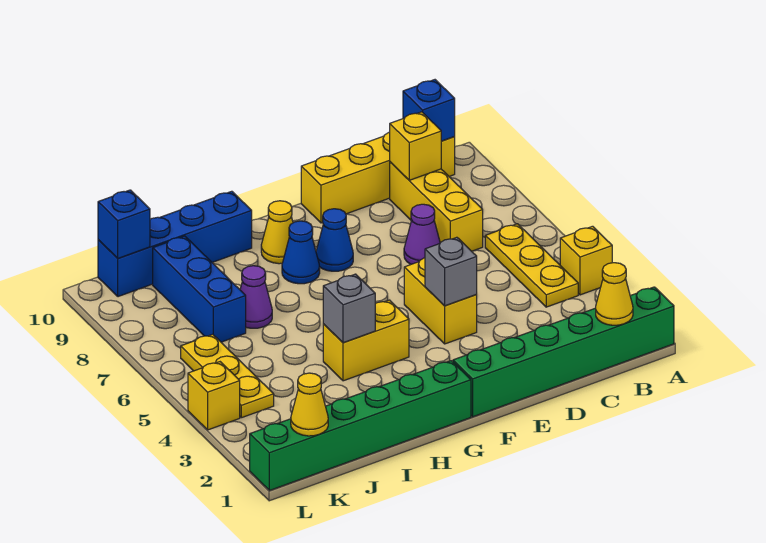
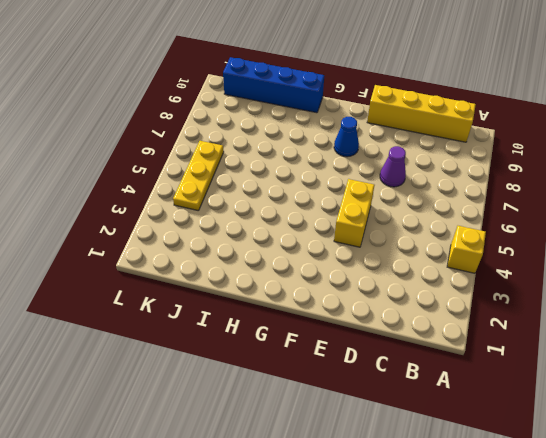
none -> green 1x6 brick [453,287,674,417]
none -> yellow 1x3 plate [485,224,578,307]
none -> yellow 1x3 brick [390,162,483,251]

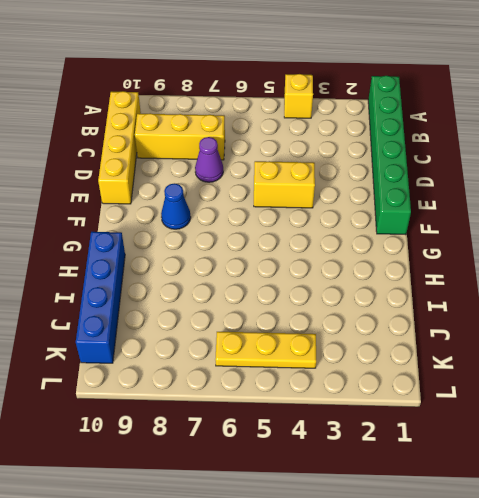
none -> yellow 1x3 plate [485,224,578,307]
none -> green 1x6 brick [250,361,471,491]
none -> yellow 1x2 brick [323,300,409,381]

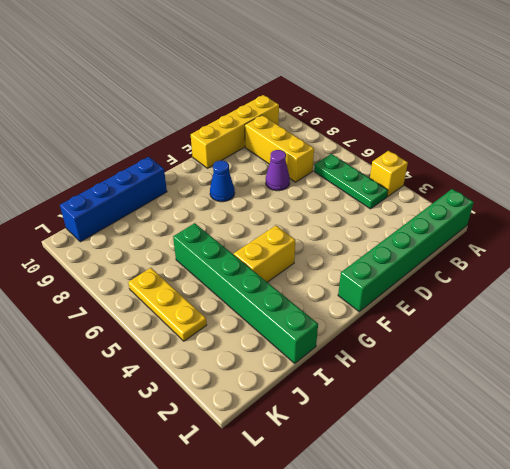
green 1x3 plate [314,154,388,209] -> yellow 1x3 plate [485,224,578,307]
green 1x6 brick [173,223,318,363] -> green 1x6 brick turned to [250,361,471,491]
none -> yellow 1x2 brick [404,258,477,344]
none -> blue 1x1 cone [282,221,320,284]
none -> yellow 1x1 cone [261,201,293,264]

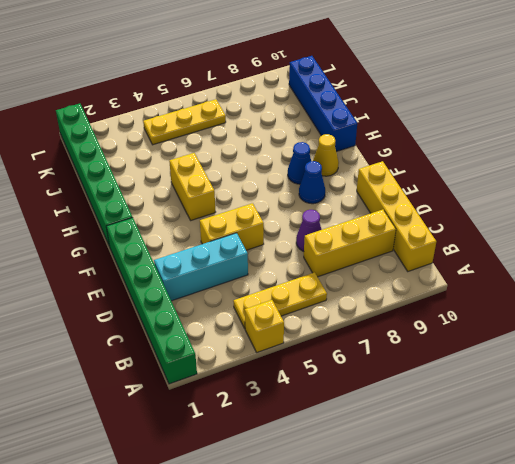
cyan 1x3 brick [154,233,248,301] -> none
none -> purple 1x1 cone [240,266,272,328]
none -> blue 1x3 brick [153,236,246,342]
none -> yellow 1x1 brick [188,362,240,430]

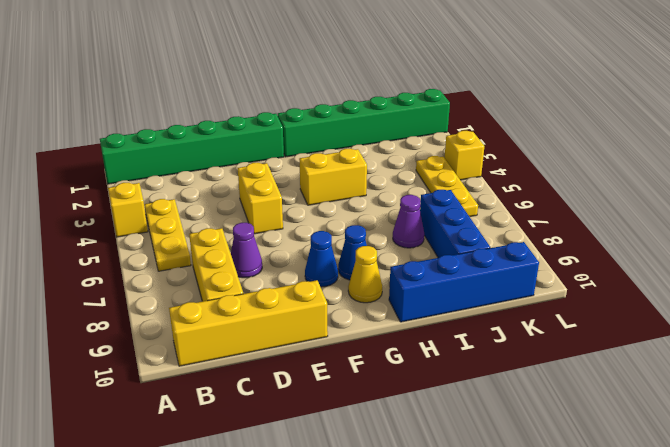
none -> yellow 1x1 cone [596,263,633,325]
none -> blue 1x1 brick [403,80,455,141]
none -> yellow 1x1 brick [390,112,441,180]

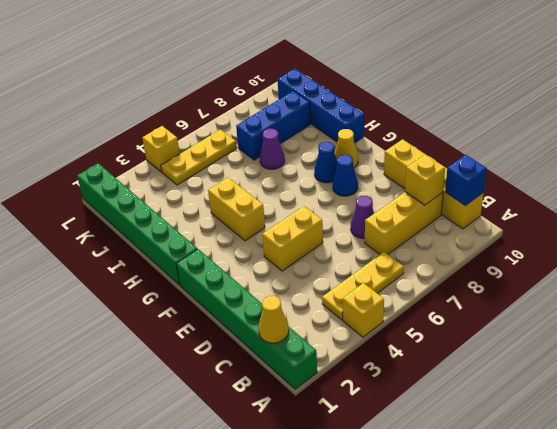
none -> grey 1x1 brick [425,237,477,306]
none -> grey 1x1 brick [323,274,375,343]
none -> yellow 1x1 cone [291,373,328,436]

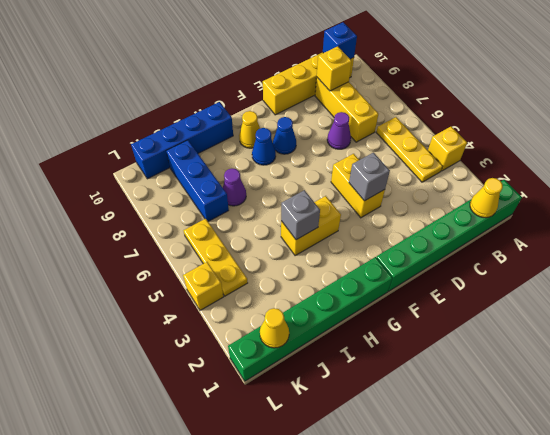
none -> blue 1x1 brick [98,190,150,258]

